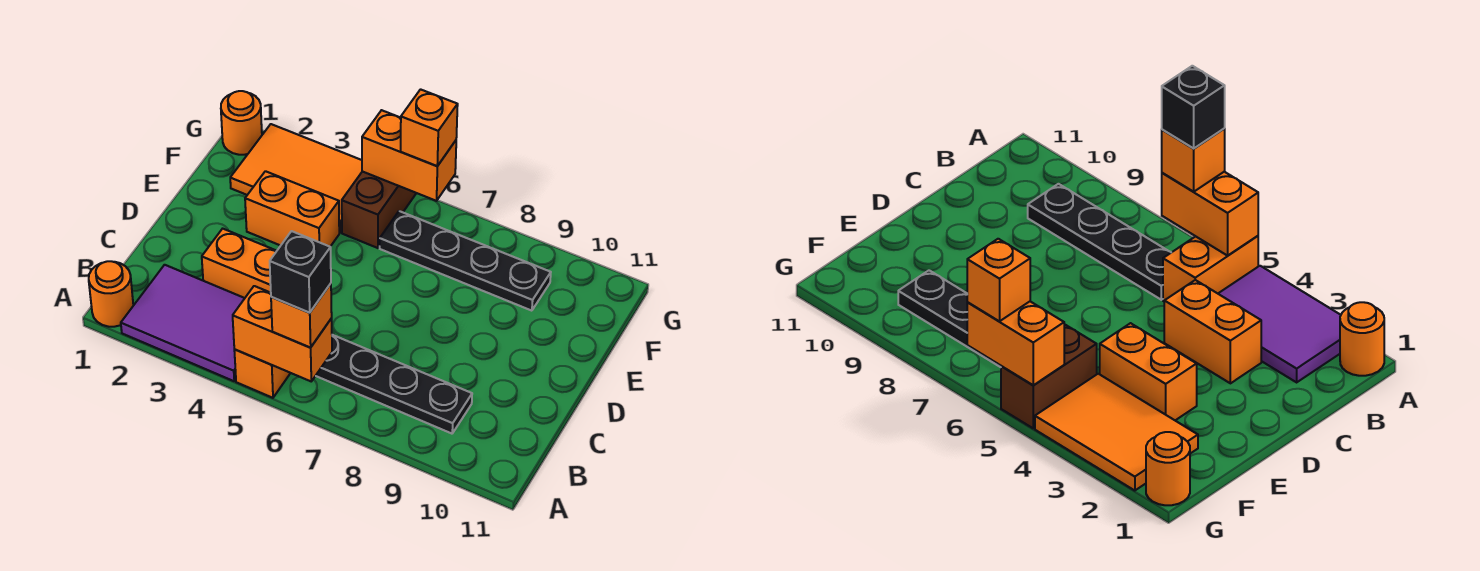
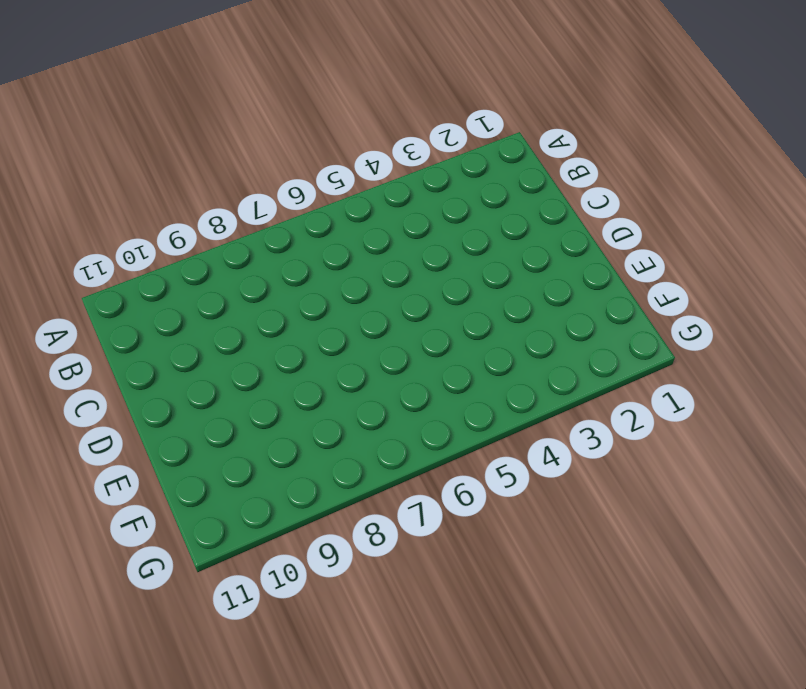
none -> orange 1x1 round brick [89,261,133,327]
none -> purple 2x3 tile [121,265,245,381]
none -> orange 1x2 brick [234,350,290,398]

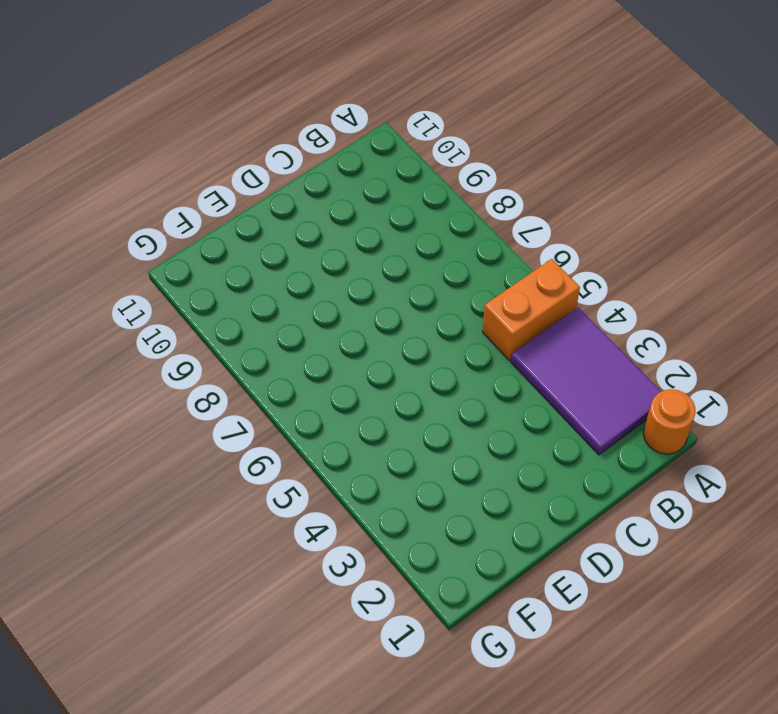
none -> black 1x4 plate [316,335,472,434]
none -> orange 1x2 brick [202,229,276,298]
none -> orange 1x2 brick [245,171,339,247]

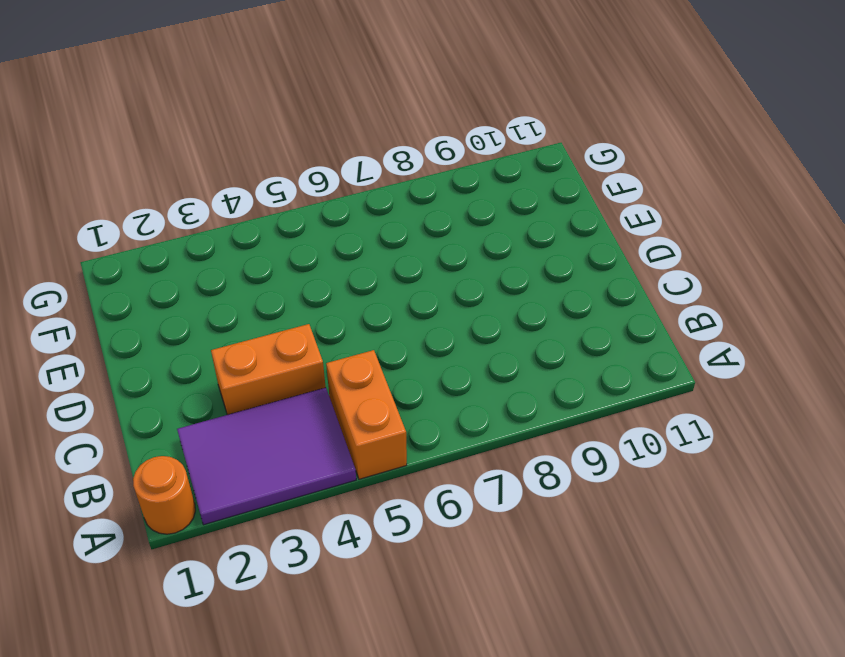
none -> black 1x4 plate [316,335,472,434]
none -> orange 1x2 brick [245,171,339,247]
none -> orange 2x3 tile [230,124,362,233]

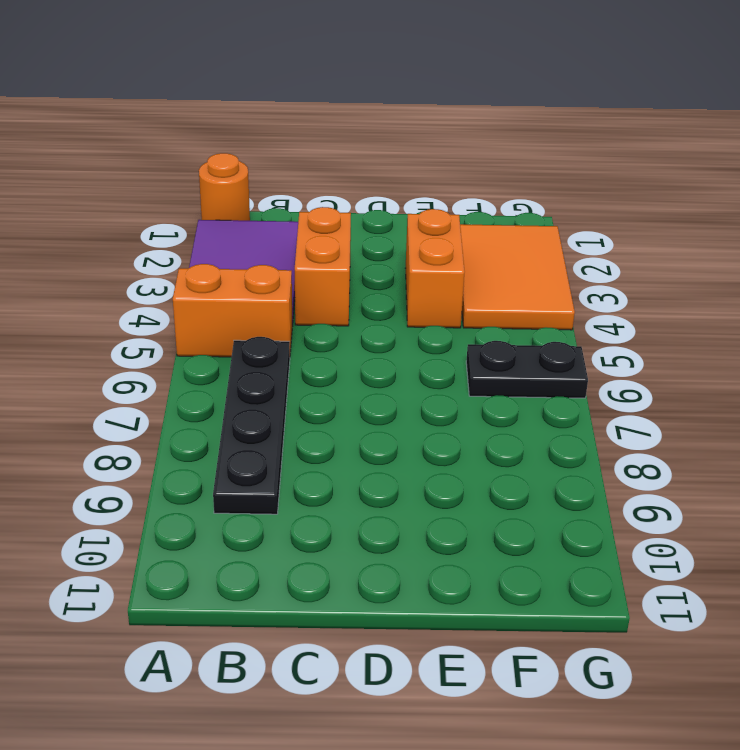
black 1x2 plate [466,341,588,398] -> black 1x4 plate [380,211,551,311]
none -> brown 1x2 brick [342,171,416,248]
none -> orange 1x1 round brick [221,91,262,155]
none -> orange 1x2 brick [233,286,332,381]

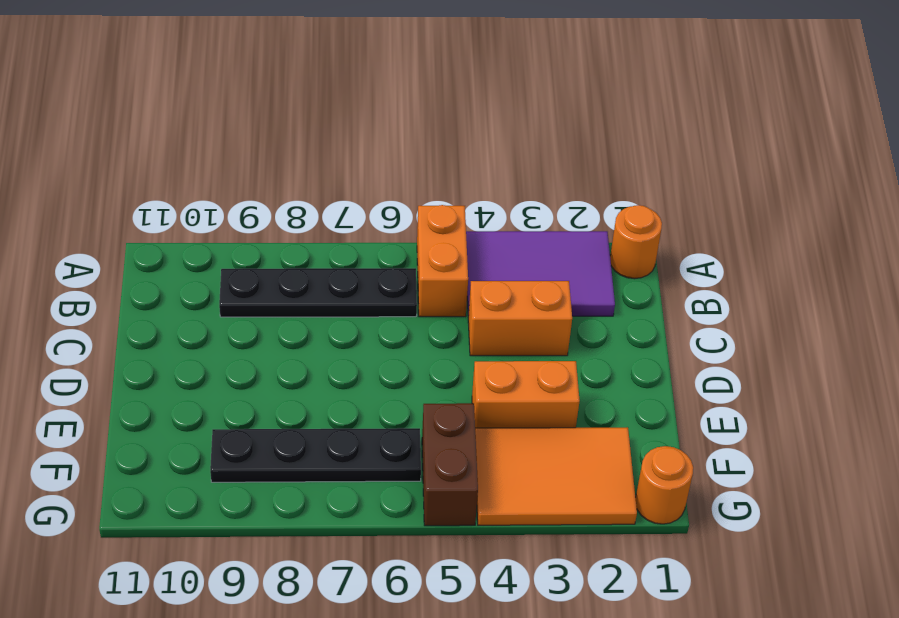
none -> orange 1x2 brick [233,286,332,381]
none -> orange 1x2 brick [362,110,456,201]
none -> orange 1x1 brick [271,284,332,348]

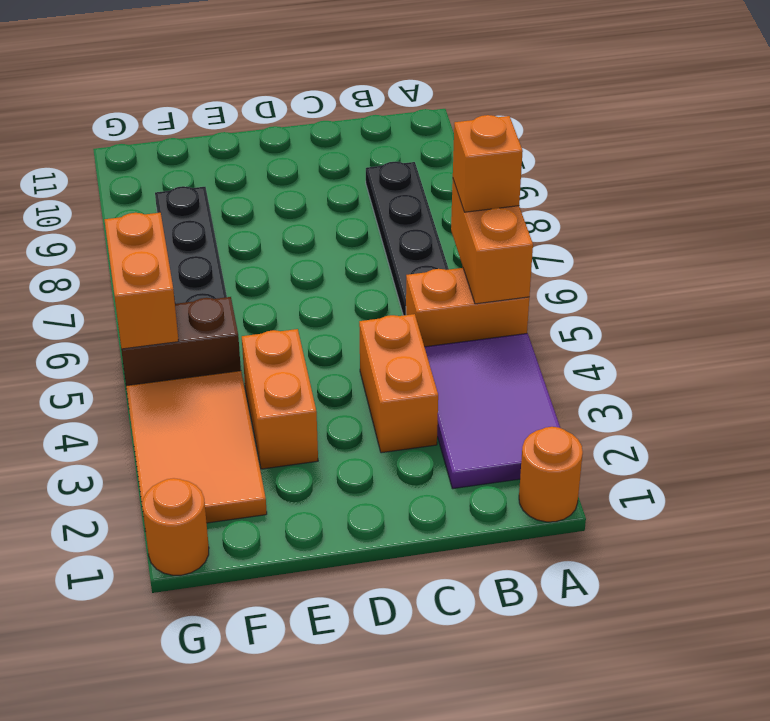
none -> orange 1x1 brick [401,89,458,166]
none -> black 1x1 brick [270,231,331,313]

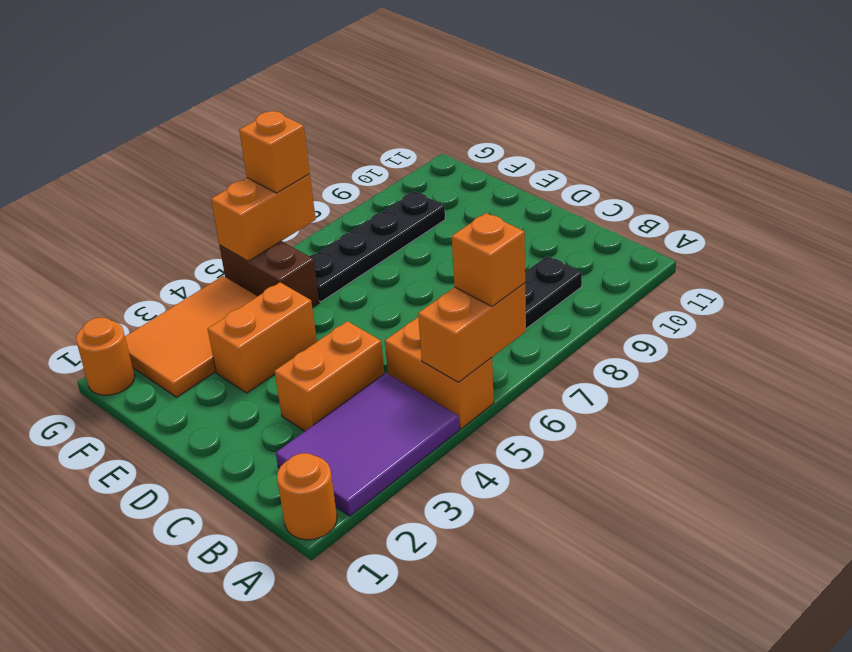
none -> black 1x1 brick [270,231,331,313]

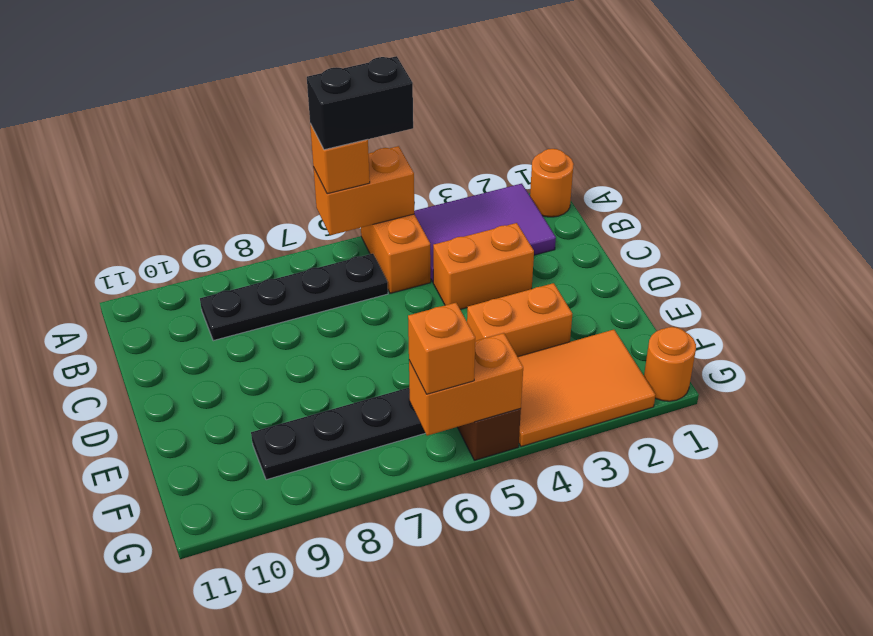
black 1x2 brick [307,56,413,150] -> black 1x1 brick [270,231,331,313]

